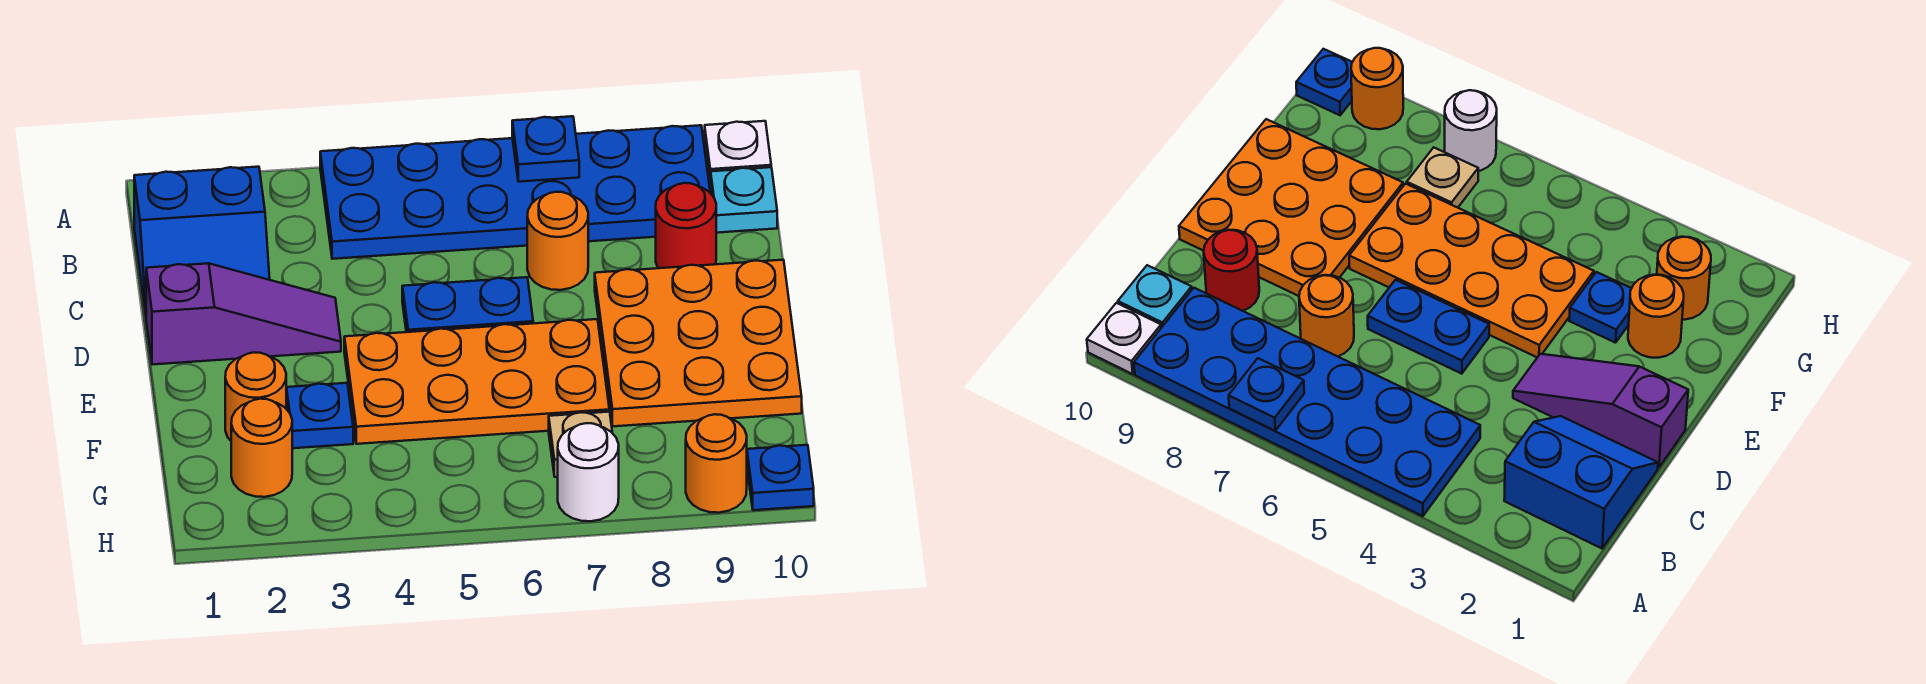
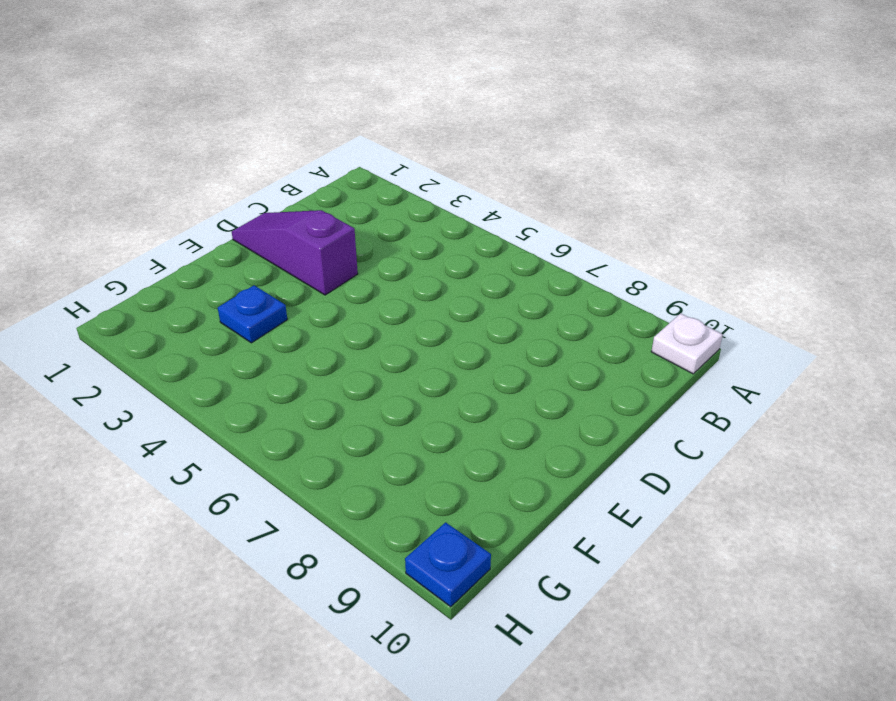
purple 1x3 slope [232,210,358,295] -> purple 1x3 slope turned to [146,263,341,365]
none -> blue 2x6 plate [320,125,710,259]
none -> blue 2x2 slope [134,167,270,314]
none -> cyan 1x1 plate [711,167,777,233]

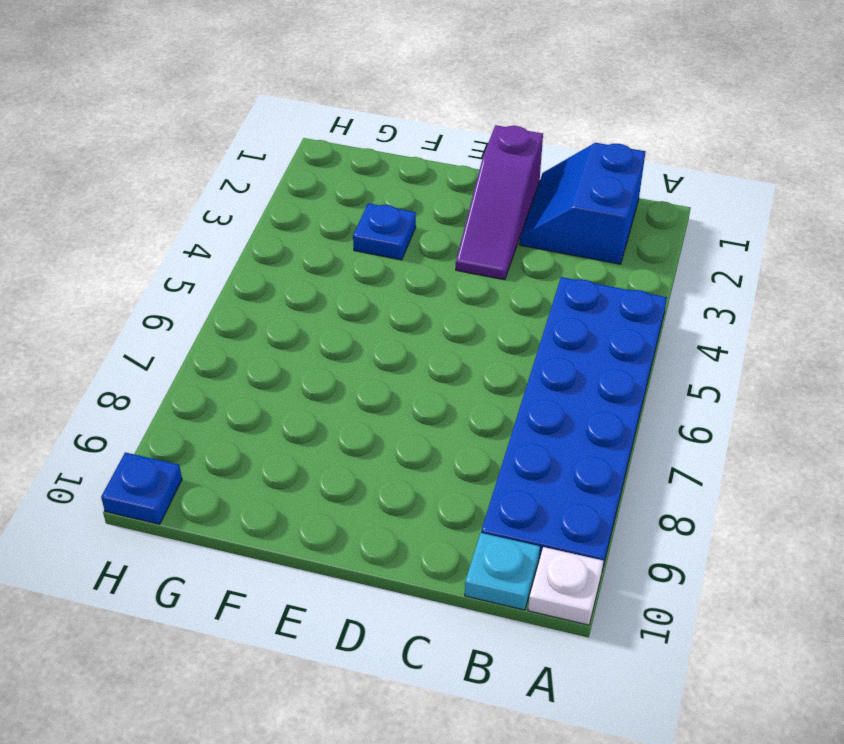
none -> orange 1x1 round brick [527,192,588,290]
none -> red 1x1 round brick [656,183,716,268]
none -> blue 1x2 plate [402,277,533,332]

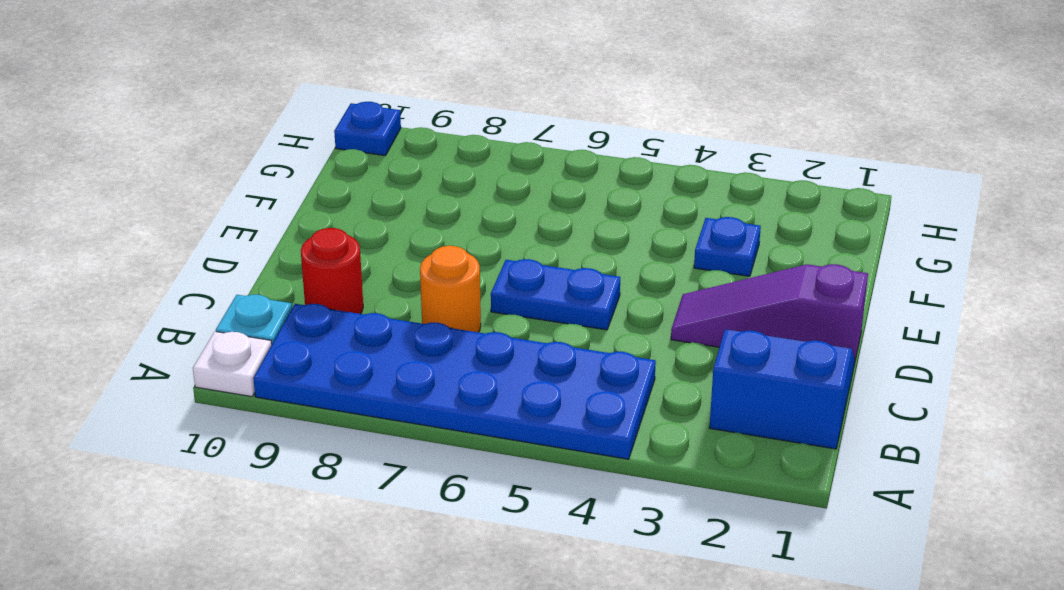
none -> orange 3x3 plate [595,260,802,426]
none -> orange 2x4 plate [344,319,609,444]
none -> orange 1x1 round brick [225,352,286,441]

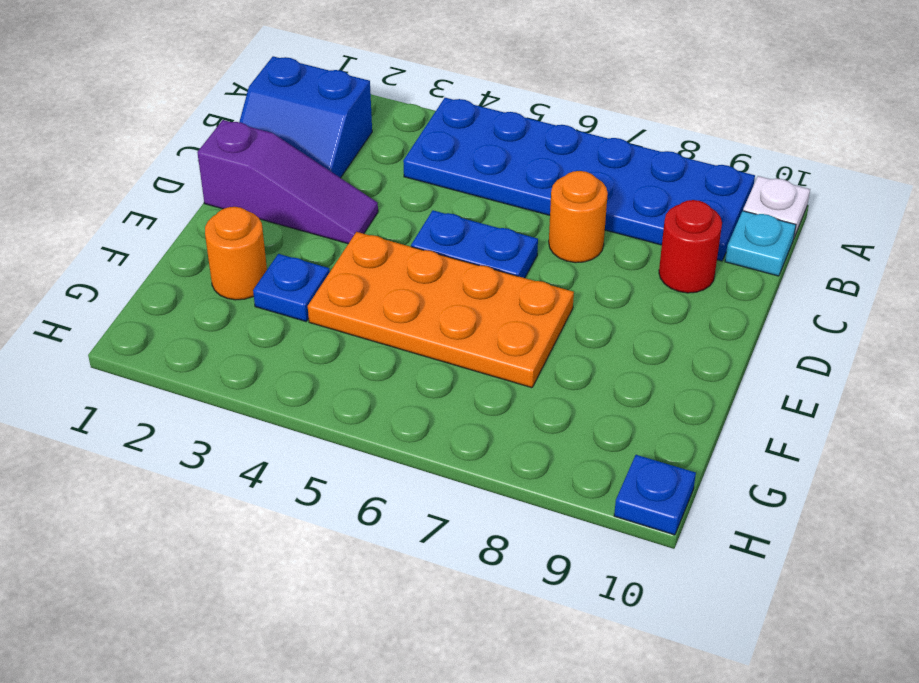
none -> orange 3x3 plate [595,260,802,426]
none -> orange 1x1 round brick [231,399,292,497]
none -> tan 1x1 plate [549,412,612,477]

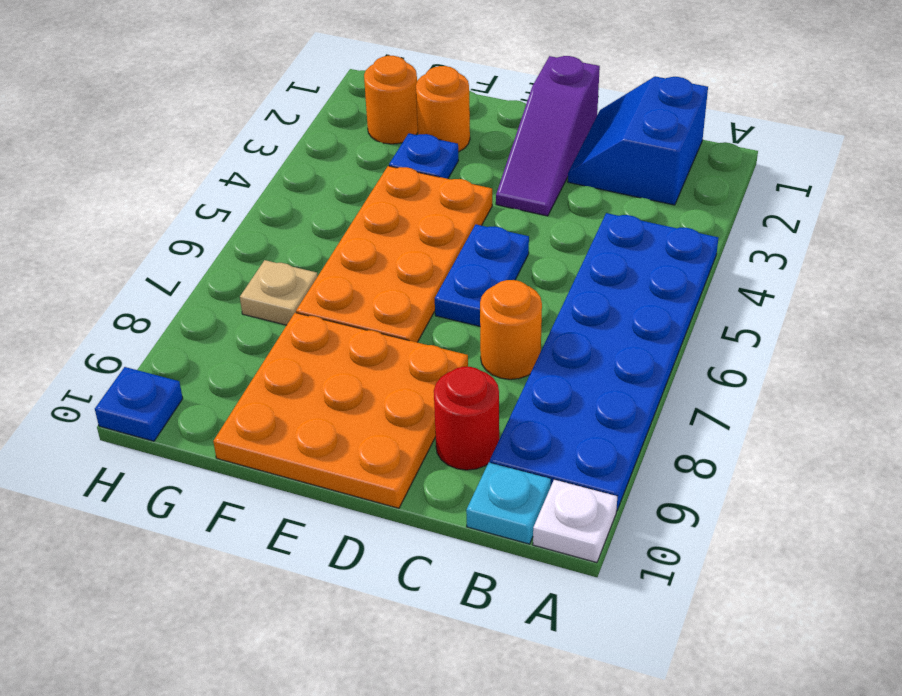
none -> white 1x1 round brick [558,423,619,521]
none -> orange 1x1 round brick [686,414,747,513]
none -> blue 1x1 plate [512,116,579,182]

